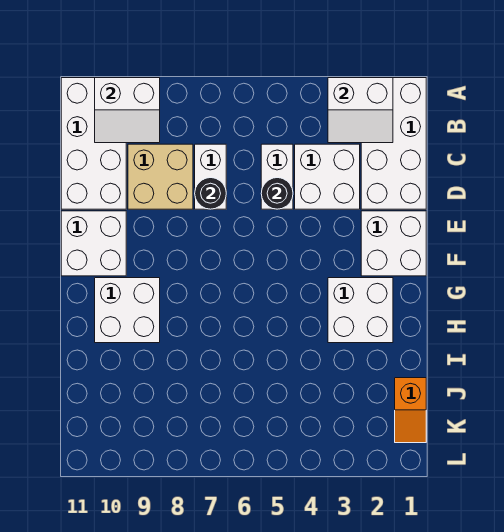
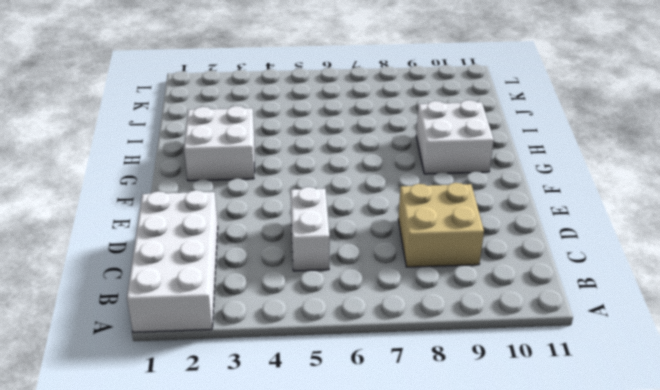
none -> white 2x4 brick [61,78,126,209]
none -> white 2x2 brick [295,144,360,209]
none -> white 1x2 brick [195,144,226,209]

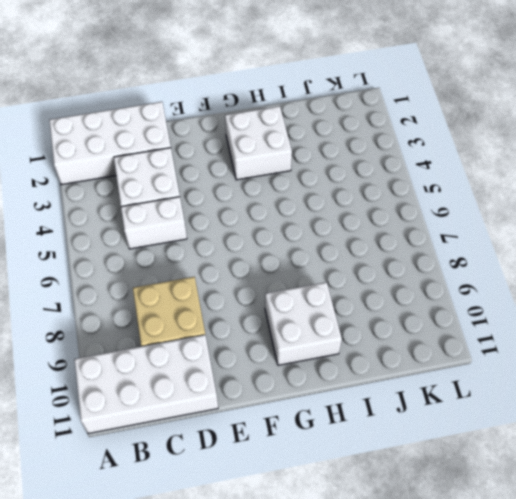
none -> white 1x2 brick [195,144,226,209]
none -> white 2x2 brick [361,211,426,276]
none -> white 2x2 brick [61,211,126,276]

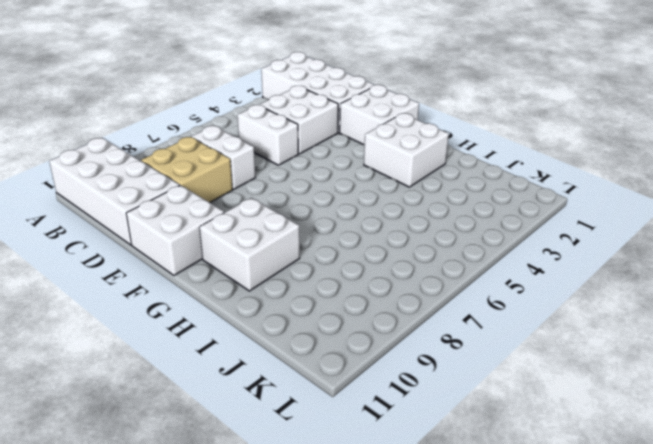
none -> orange 1x2 slope [395,378,426,443]
none -> white 2x2 slope [328,78,393,143]
none -> white 2x2 slope [95,78,160,143]

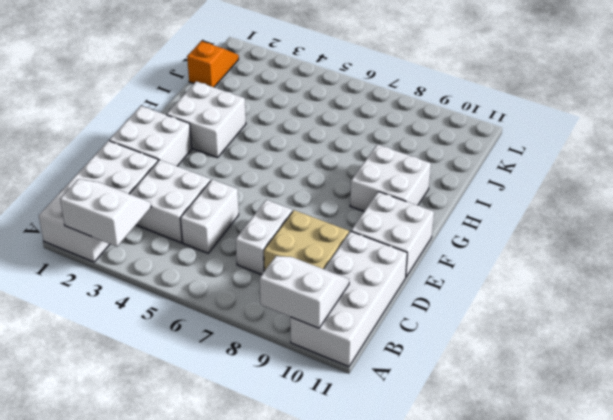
none -> black 1x1 round brick [261,178,293,209]
none -> black 1x1 round brick [195,178,226,209]

